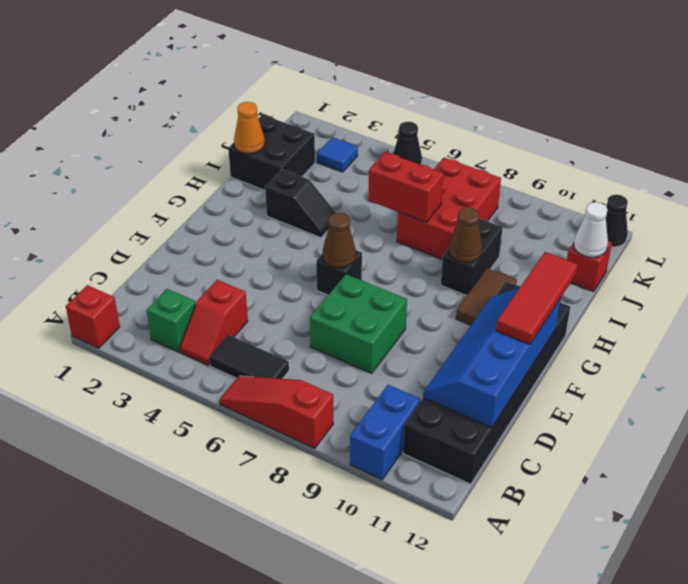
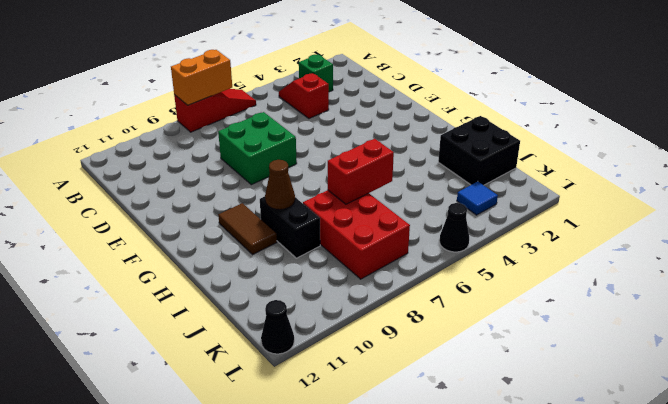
orange 1x2 brick [171,50,232,105] -> none
none -> red 1x1 brick [66,285,120,348]
none -> blue 1x2 brick [350,385,420,480]
none -> black 1x2 tile [209,335,289,379]

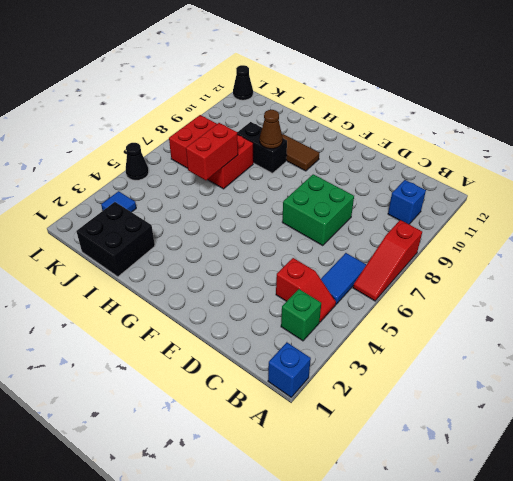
blue 1x1 brick [268,342,311,397] -> red 1x1 brick [66,285,120,348]
blue 1x2 tile [321,253,366,304] -> black 1x2 tile [209,335,289,379]
blue 1x1 brick [388,180,426,224] -> blue 1x2 brick [350,385,420,480]
none -> black 2x6 brick [403,282,570,484]
none -> black 1x1 brick [316,250,362,295]
none -> black 1x2 slope [265,169,336,238]

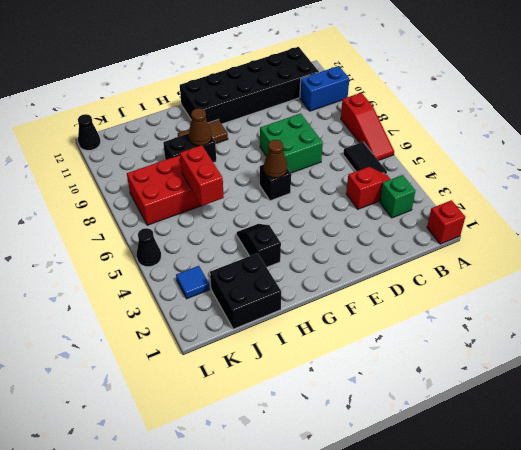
none -> red 1x1 brick [567,241,612,292]
none -> blue 2x4 slope [423,287,561,428]
none -> orange 1x1 cone [234,102,265,153]

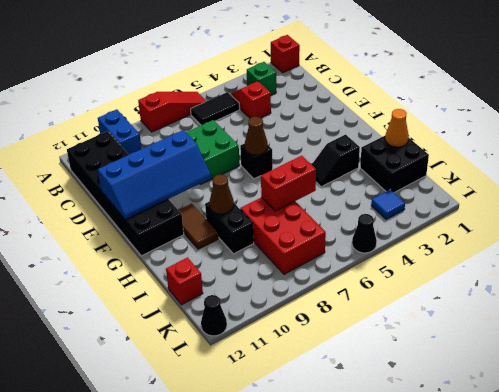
blue 2x4 slope [98,130,211,220] -> blue 2x4 slope turned to [423,287,561,428]
none -> white 1x1 cone [574,202,608,257]
none -> red 1x3 tile [496,252,578,344]

